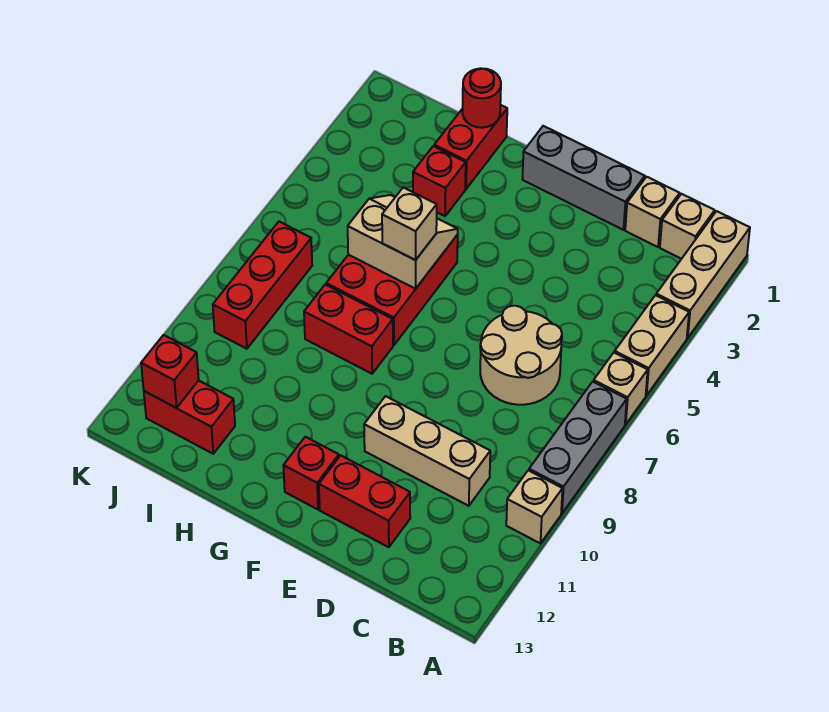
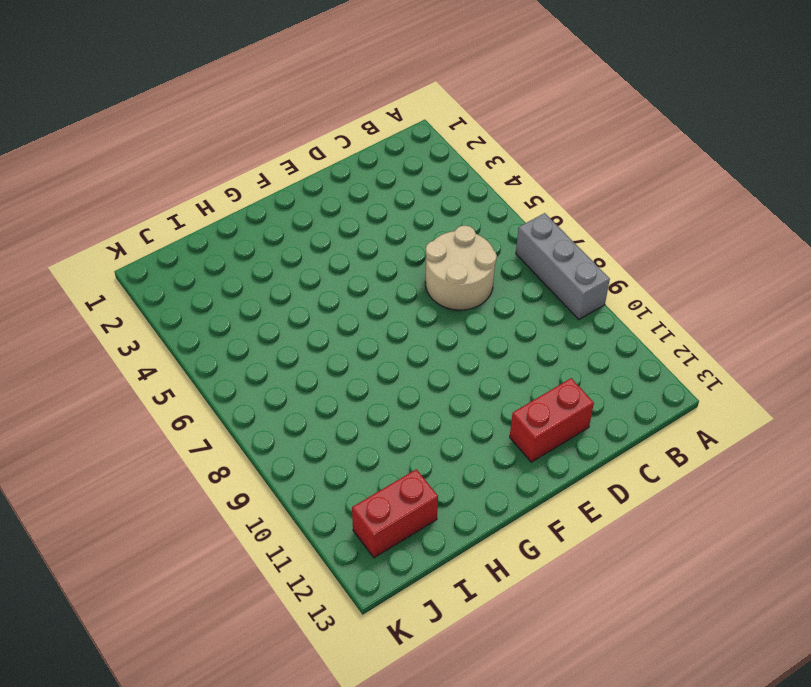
none -> tan 1x3 brick [656,211,750,338]
none -> tan 1x2 brick [615,295,689,395]
none -> tan 1x1 brick [594,353,648,424]

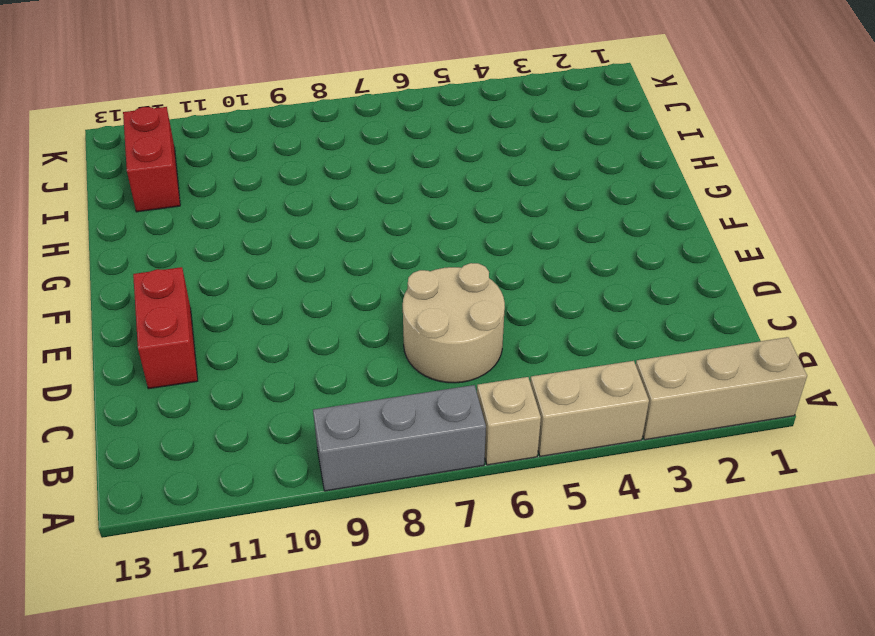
none -> tan 1x1 brick [506,470,562,544]
none -> tan 1x1 brick [660,194,715,259]
none -> tan 1x1 brick [625,177,680,247]

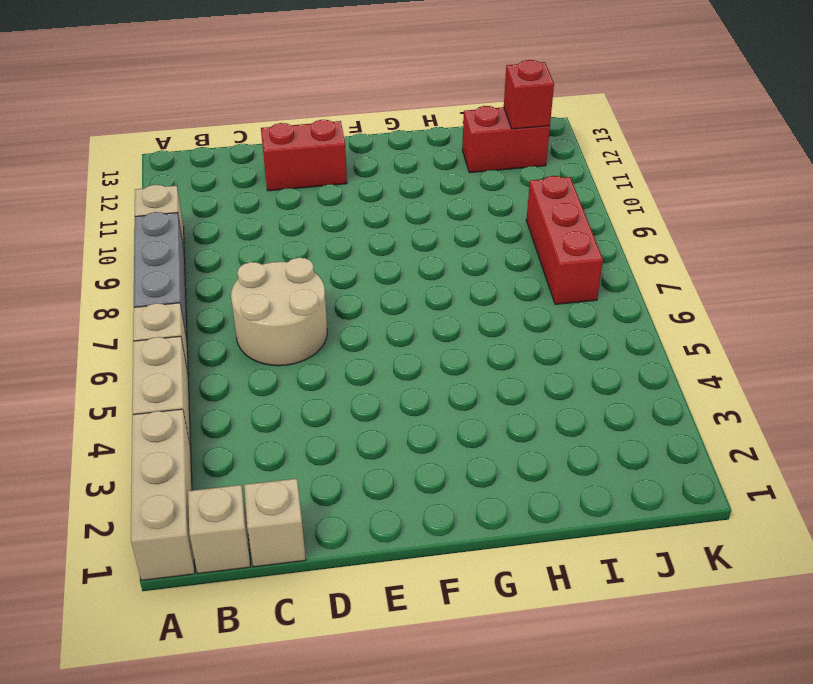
none -> tan 1x3 brick [364,396,490,506]
none -> grey 1x3 brick [522,126,645,230]
none -> red 1x1 brick [283,437,339,509]

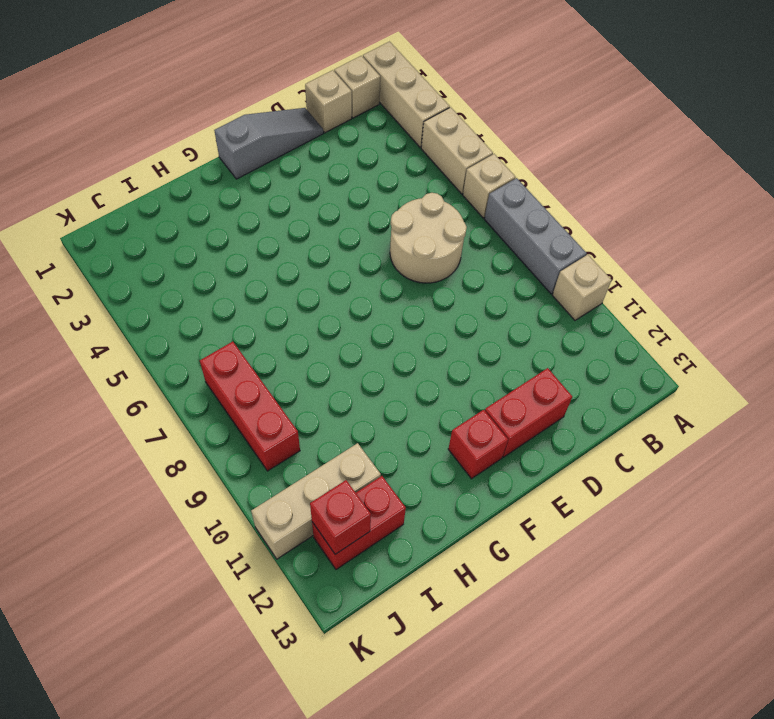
grey 1x3 slope [214,108,323,179] -> grey 1x3 brick [522,126,645,230]
tan 1x3 brick [251,443,381,559] -> tan 1x3 brick moved to [364,396,490,506]
none -> red 2x3 brick [326,235,458,345]
none -> red 1x2 brick [304,285,393,374]
none -> red 1x2 brick [434,105,507,189]

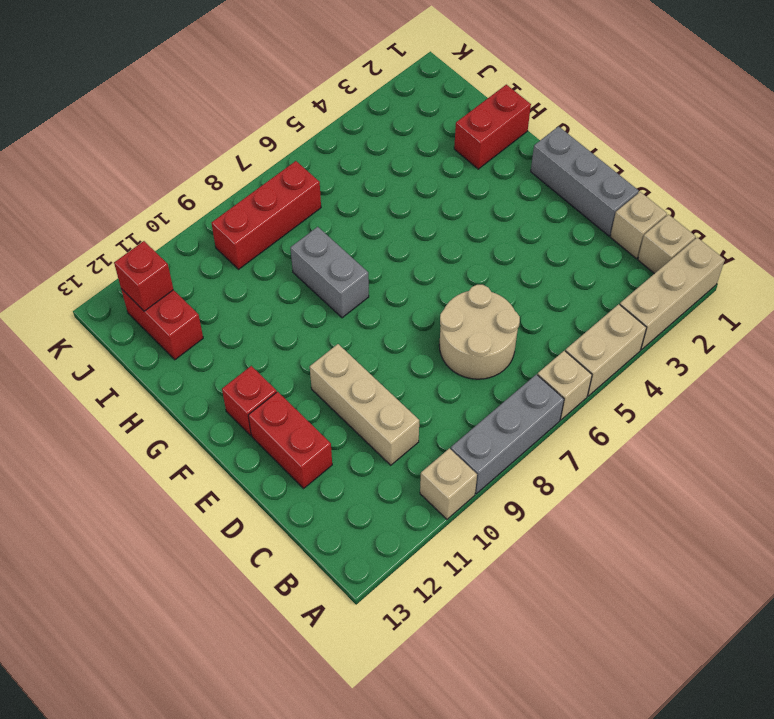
grey 1x2 brick [290,227,369,318] -> red 1x2 brick [304,285,393,374]
none -> red 2x3 brick [326,235,458,345]
none -> red 1x1 brick [413,146,466,216]
none -> tan 2x2 slope [348,195,458,289]

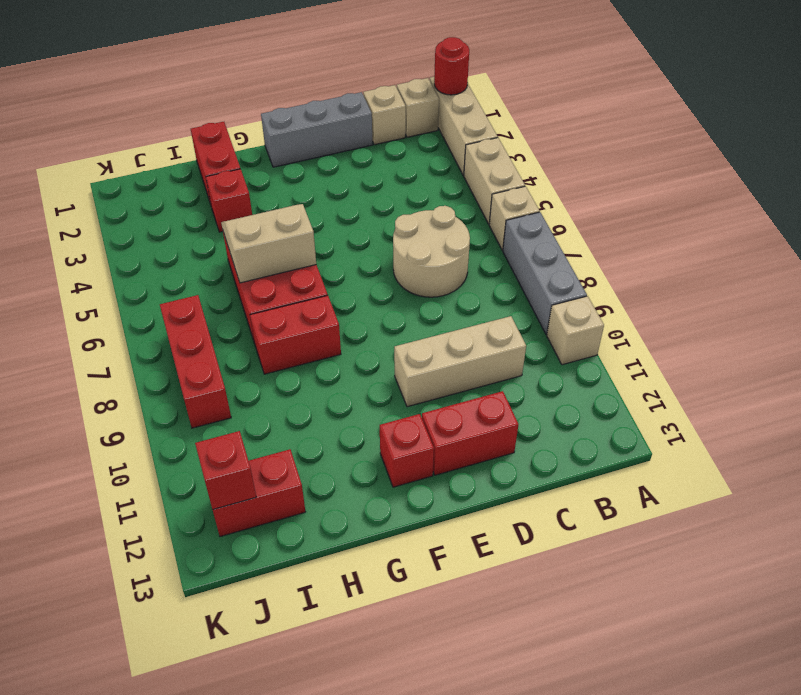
red 1x1 round brick [434,37,469,95] -> red 1x1 round brick moved to [462,68,501,128]
none -> tan 1x1 brick [382,187,437,260]

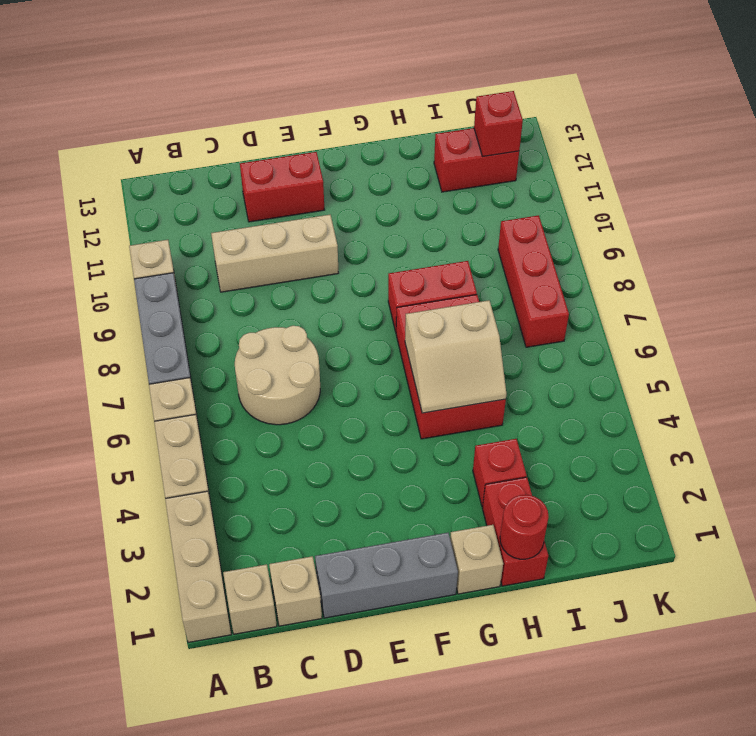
tan 1x1 brick [450,525,503,594] -> tan 1x1 brick moved to [382,187,437,260]
none -> red 1x1 brick [283,437,339,509]

